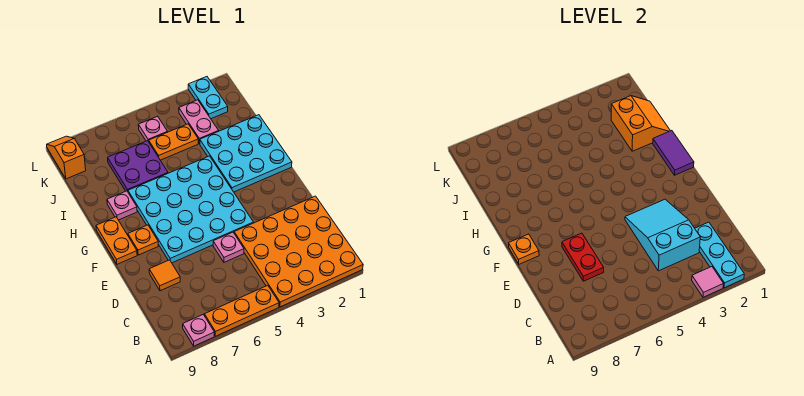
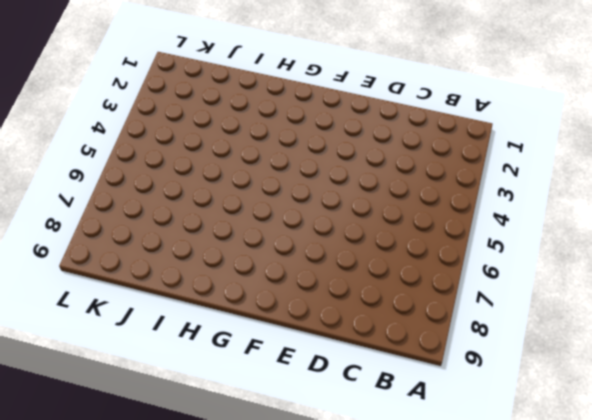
none -> orange 4x4 plate [234,196,363,307]
none -> orange 1x3 plate [204,285,279,336]
none -> pink 1x1 plate [183,315,214,346]

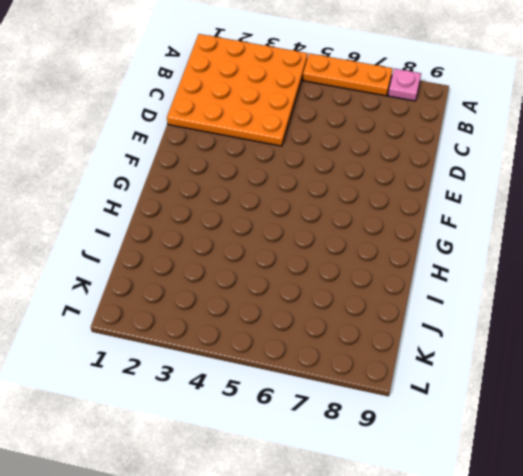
none -> pink 1x1 plate [213,232,244,262]
none -> orange 1x1 tile [149,260,180,291]
none -> cyan 4x4 plate [128,156,253,263]

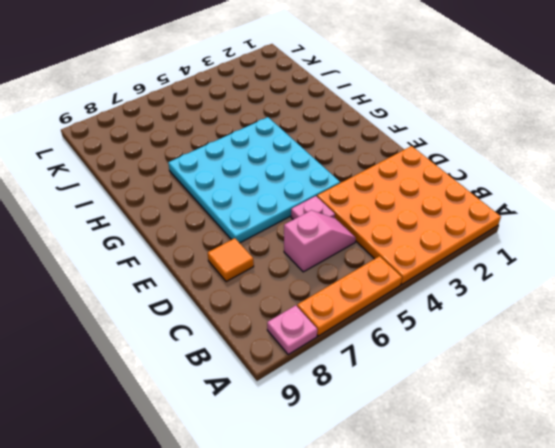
pink 1x2 slope [284,210,356,272] -> none
none -> orange 1x1 plate [128,225,158,255]
none -> orange 1x2 plate [96,217,137,264]
none -> cyan 3x3 plate [200,115,292,192]

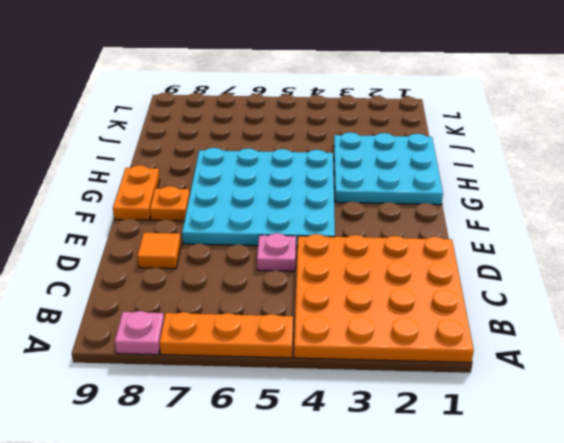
none -> pink 1x1 plate [107,191,137,220]
none -> purple 2x2 plate [108,141,168,191]
none -> pink 1x2 plate [179,100,219,144]

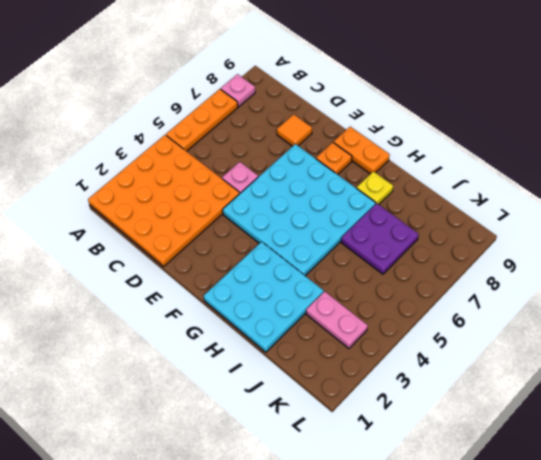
yellow 1x1 plate [357,171,393,204] -> pink 1x1 plate [107,191,137,220]
none -> orange 1x2 plate [149,124,198,160]
none -> cyan 1x2 plate [188,77,228,119]
none -> pink 1x1 plate [138,116,167,142]

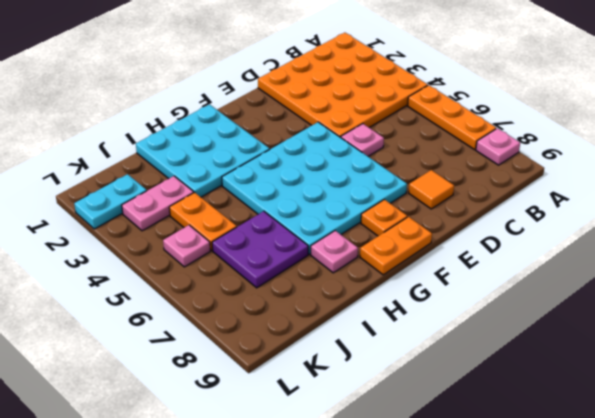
none -> orange 1x2 slope [47,136,86,179]
none -> cyan 1x3 plate [695,222,744,288]
none -> pink 1x1 tile [692,267,723,297]

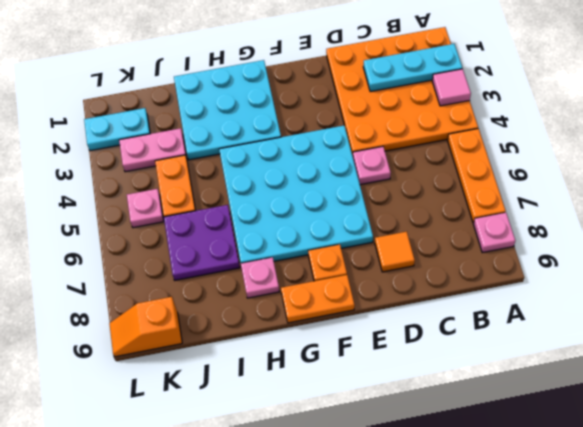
none -> cyan 2x3 slope [625,199,700,271]
none -> red 1x2 plate [562,233,604,281]
none -> orange 1x1 plate [509,234,539,264]

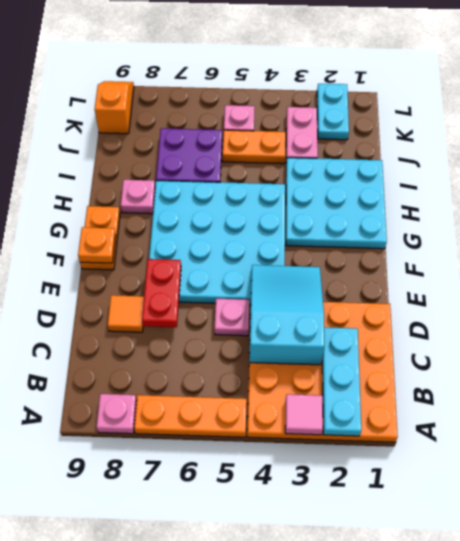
none -> orange 1x1 plate [128,225,158,255]
none -> purple 1x2 tile [653,131,694,175]
none -> orange 2x2 slope [611,96,670,151]

